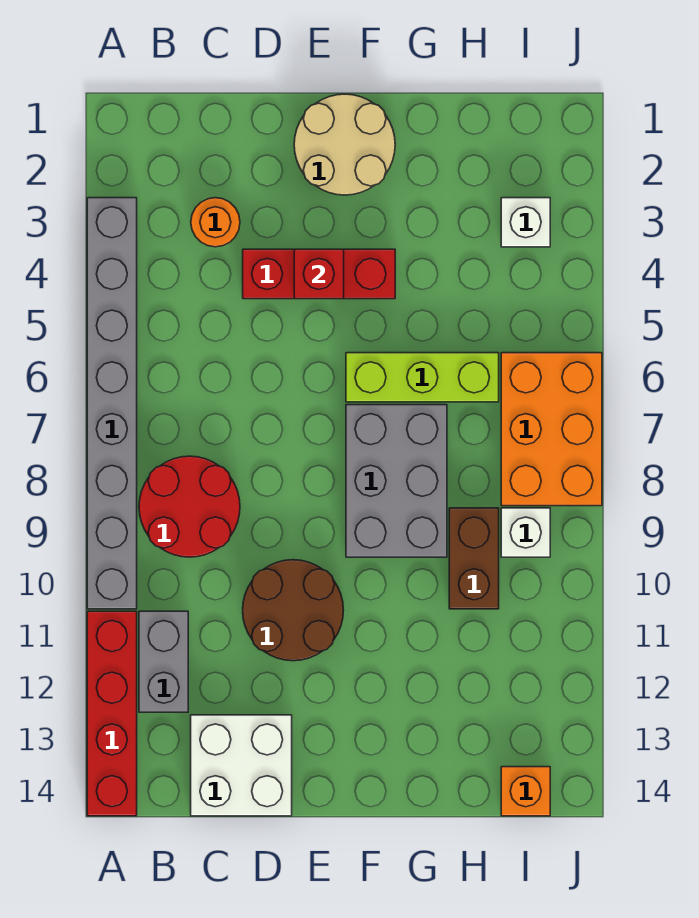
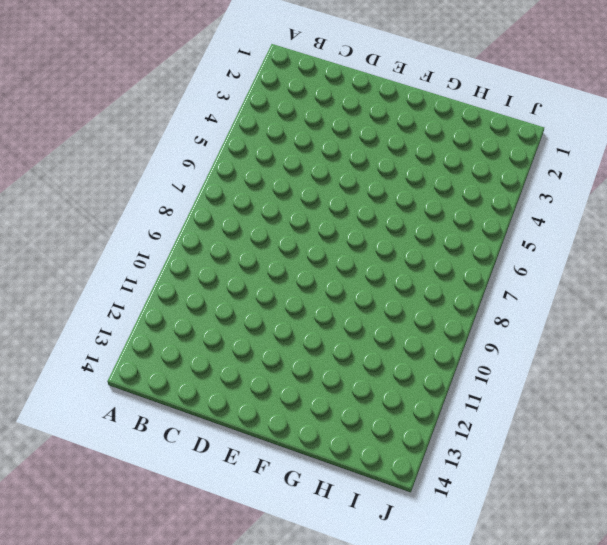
none -> grey 1x8 brick [87,198,137,609]
none -> red 1x4 brick [87,611,137,816]
none -> red 2x2 round brick [139,456,240,557]

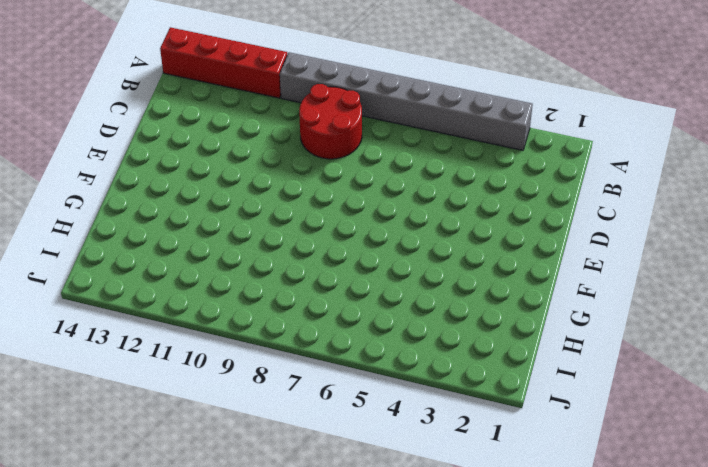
none -> grey 1x2 brick [139,611,188,712]
none -> orange 1x1 round brick [191,198,240,247]
none -> white 2x2 brick [191,715,292,816]

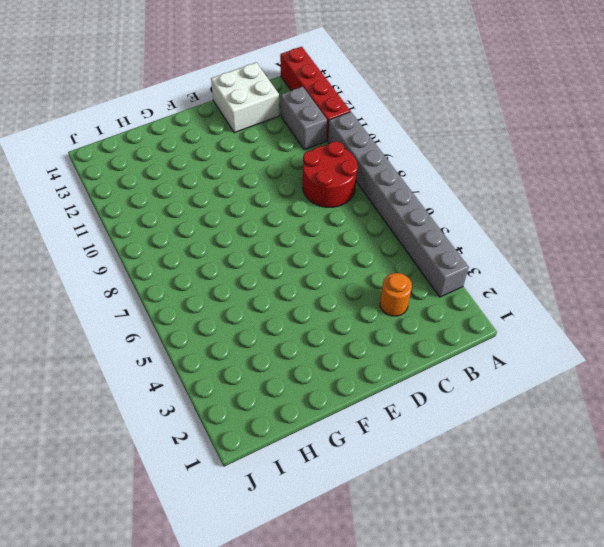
none -> red 1x3 brick [243,249,395,299]
none -> brown 2x2 round brick [243,560,343,661]
none -> tan 2x2 round brick [294,94,395,195]

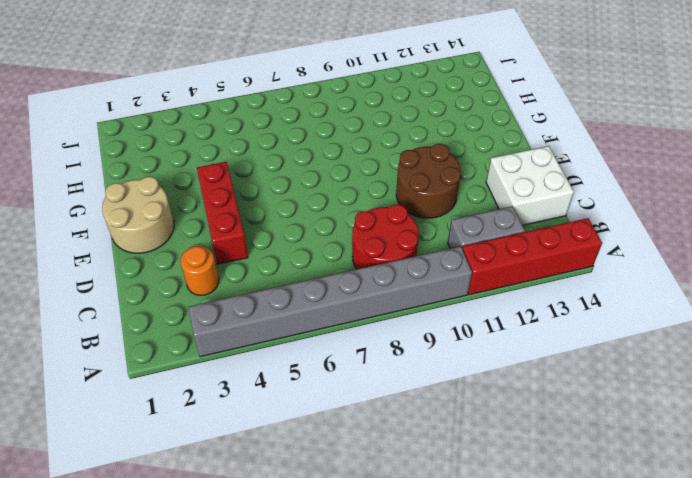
none -> lime 1x3 brick [346,353,499,402]
none -> grey 2x3 brick [346,405,447,557]
none -> brown 1x2 brick [449,508,499,609]

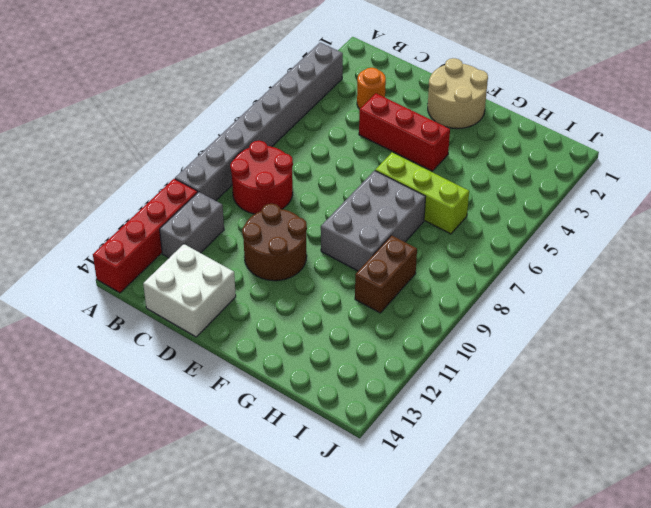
none -> white 1x1 brick [501,198,550,247]
none -> orange 2x3 brick [501,353,602,506]
none -> white 1x1 brick [501,508,550,557]

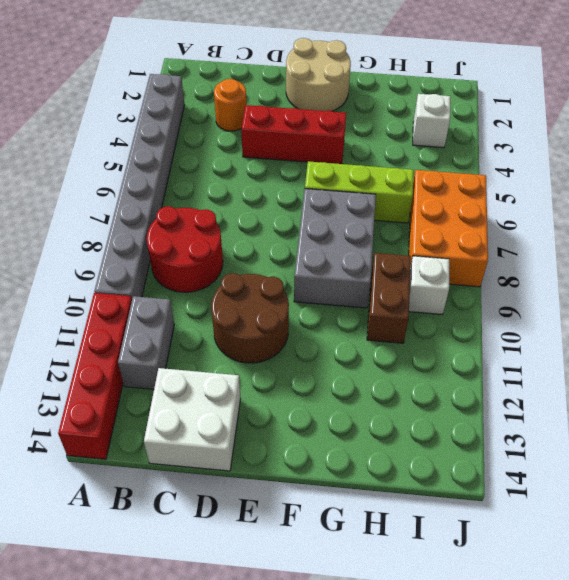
none -> orange 1x1 brick [501,767,550,816]
none -> red 1x1 brick [294,249,344,299]

